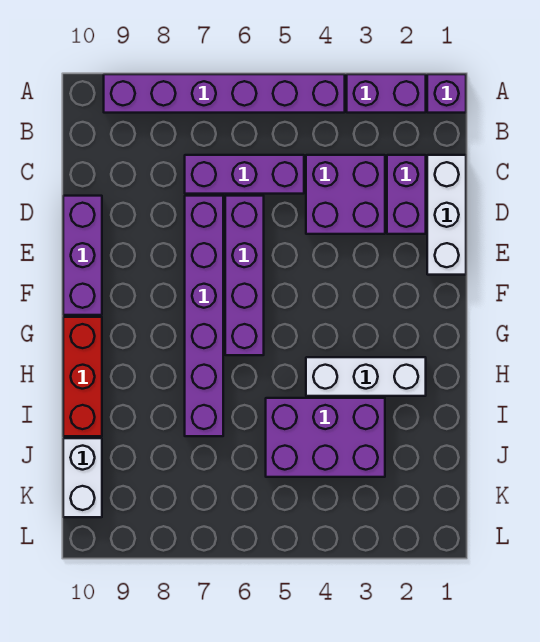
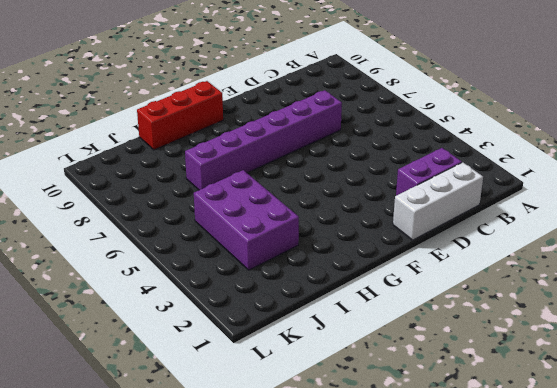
none -> purple 1x1 brick [427,74,466,113]
none -> purple 1x2 brick [347,74,426,113]
none -> purple 1x6 brick [104,74,345,113]

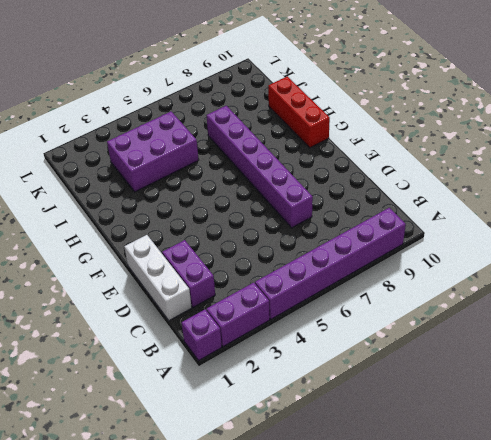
none -> purple 2x2 brick [306,155,385,234]
none -> purple 1x3 brick [185,155,304,194]
none -> purple 1x4 brick [225,196,264,355]

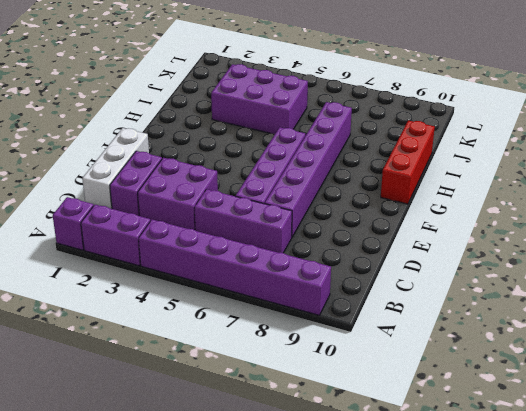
none -> purple 1x3 brick [63,196,102,315]
none -> white 1x3 brick [306,357,426,396]
none -> white 1x2 brick [63,438,102,517]

